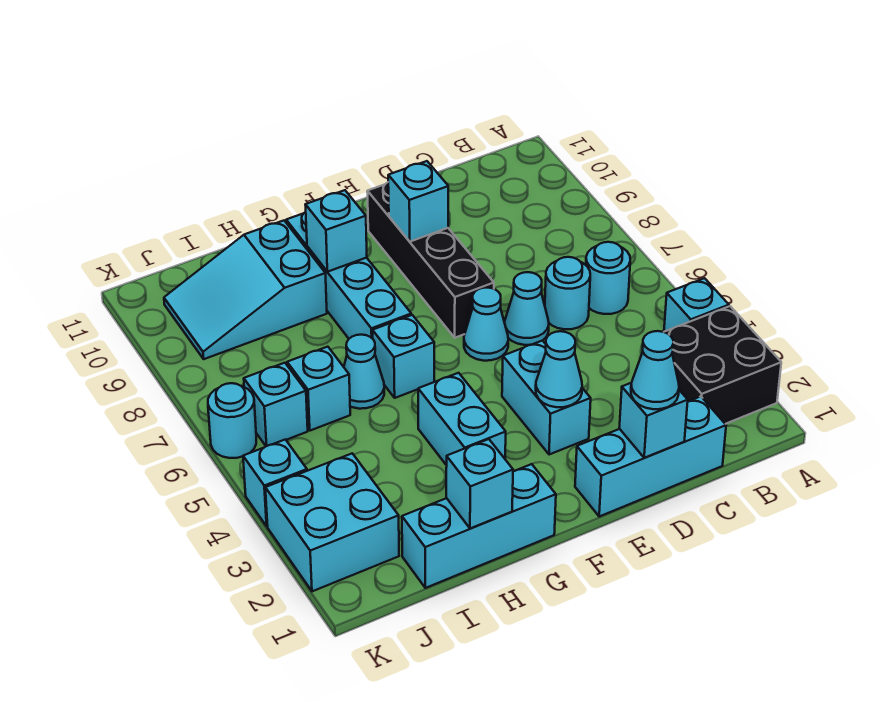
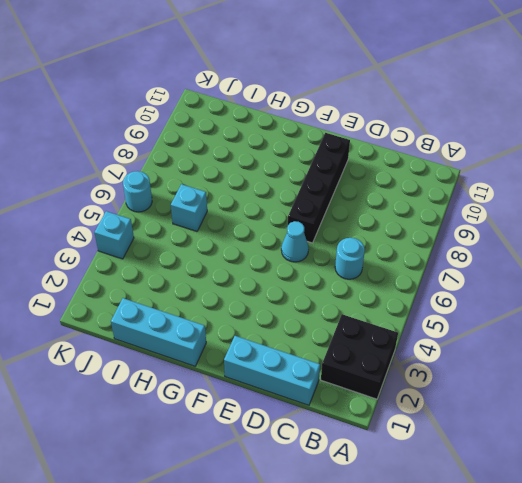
none -> cyan 1x1 brick [664,278,729,332]
none -> cyan 1x1 round brick [586,242,630,314]
none -> cyan 1x1 cone [505,272,549,345]

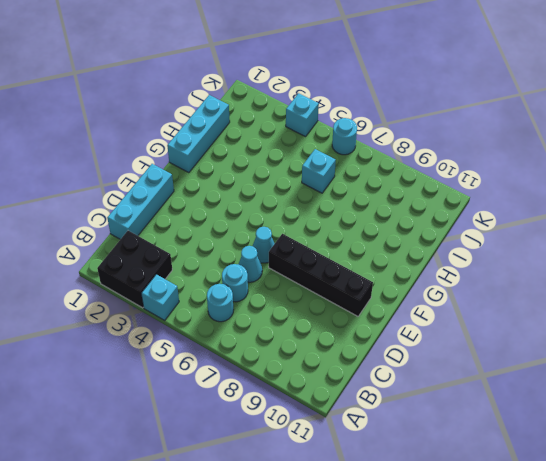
none -> cyan 1x2 brick [502,340,591,455]
none -> cyan 1x2 brick [418,373,506,465]
none -> cyan 1x1 brick [372,315,434,398]

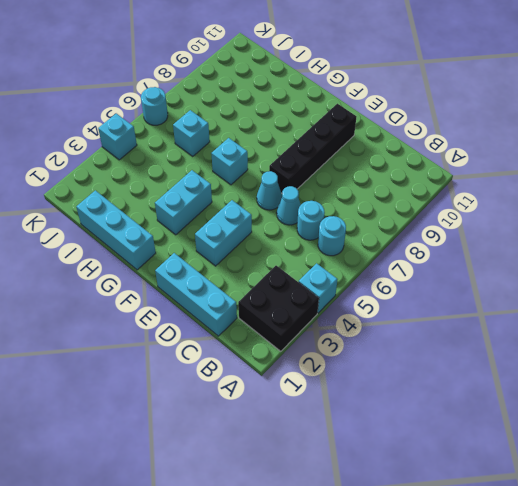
none -> cyan 1x4 brick [286,212,411,339]
none -> cyan 1x1 cone [344,335,384,409]
none -> cyan 2x3 slope [164,221,327,359]

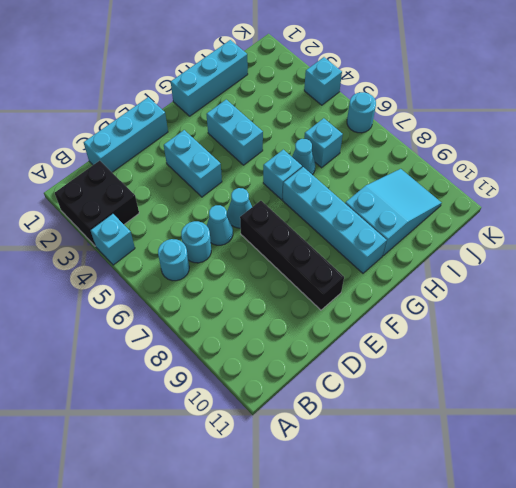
none -> cyan 2x2 brick [265,453,399,591]
none -> cyan 1x1 brick [244,363,308,446]
none -> cyan 1x1 brick [619,383,688,458]

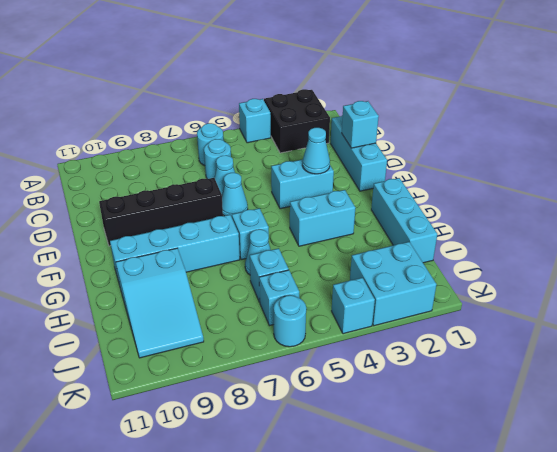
none -> cyan 1x1 brick [388,161,448,242]
none -> cyan 1x1 brick [305,190,367,272]
none -> cyan 1x1 brick [446,439,513,528]

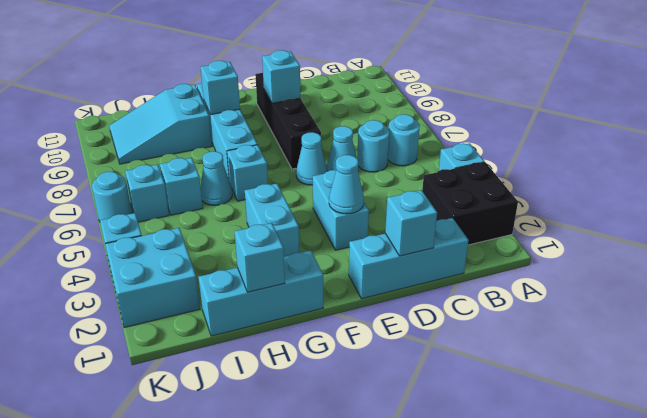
none -> cyan 1x1 cone [631,331,679,409]

